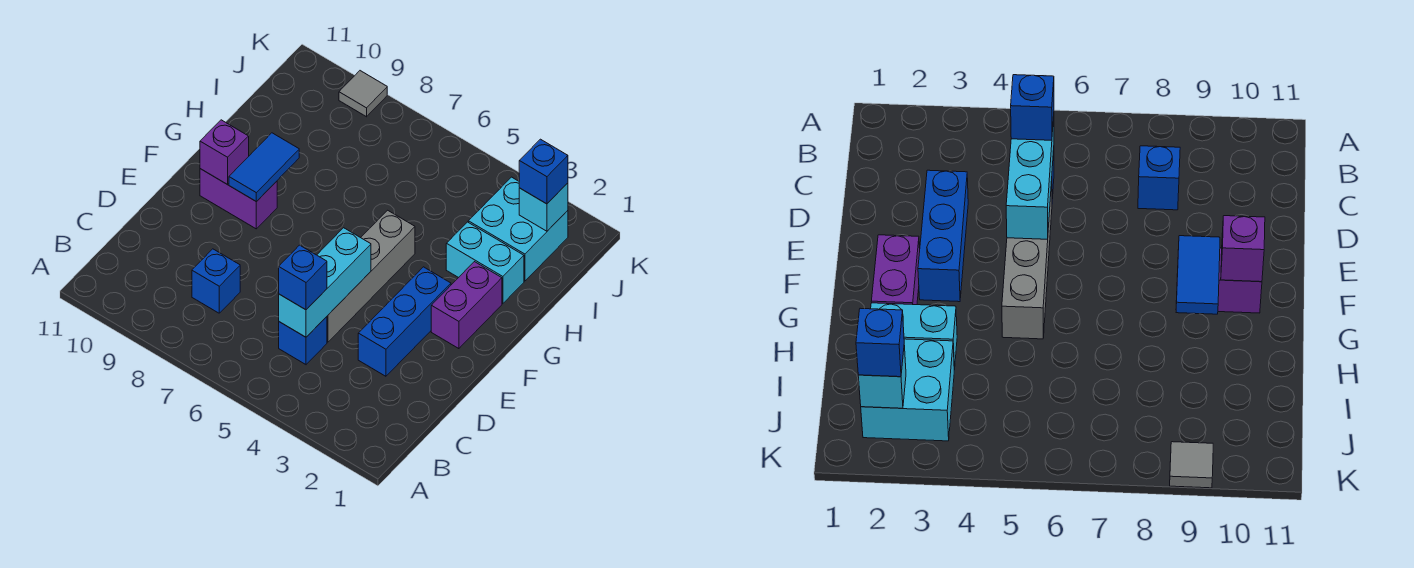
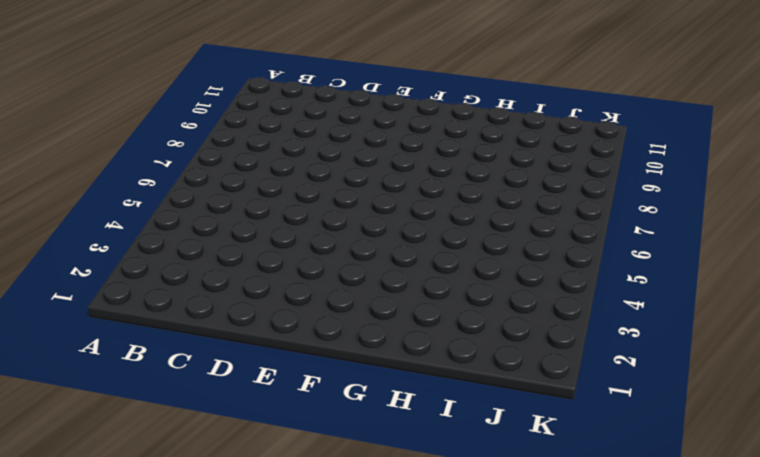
none -> blue 1x1 brick [279,317,327,364]
none -> blue 1x1 brick [192,249,240,313]
none -> blue 1x3 brick [358,267,451,376]

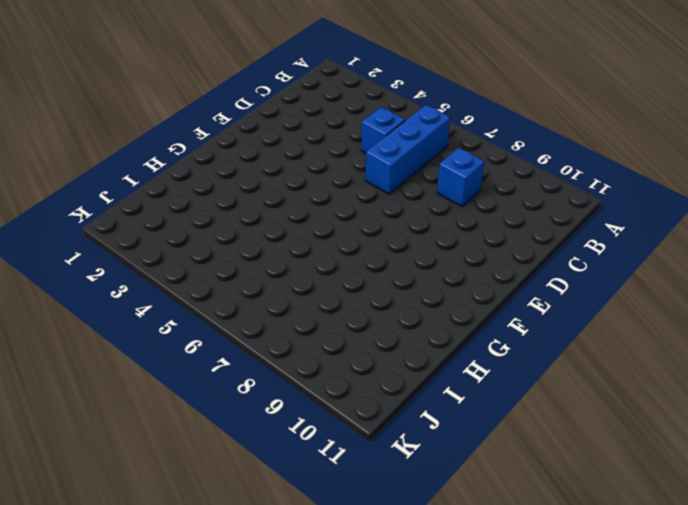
blue 1x3 brick [365,105,450,194] -> blue 1x3 brick moved to [358,267,451,376]
none -> grey 1x4 brick [327,210,415,342]
none -> purple 1x2 brick [431,262,502,349]
none -> purple 1x2 brick [200,169,277,229]

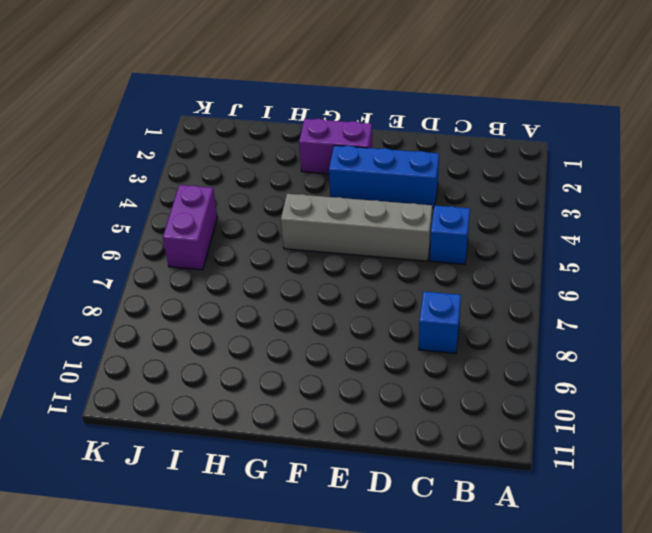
purple 1x2 brick [163,185,218,270] -> purple 1x2 brick moved to [200,169,277,229]
none -> cyan 1x2 brick [446,222,524,304]
none -> cyan 2x2 brick [468,177,568,281]
none -> grey 1x1 tile [339,71,387,117]

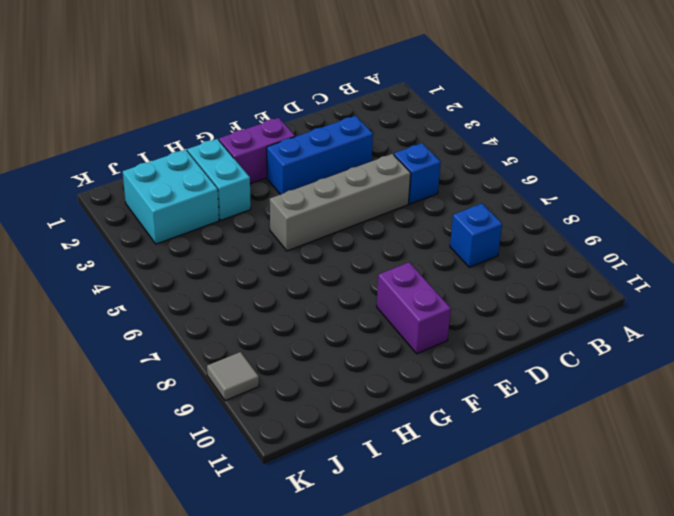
none -> cyan 1x3 brick [279,228,371,337]
none -> blue 1x2 tile [229,133,299,202]
none -> purple 1x1 brick [200,120,249,185]

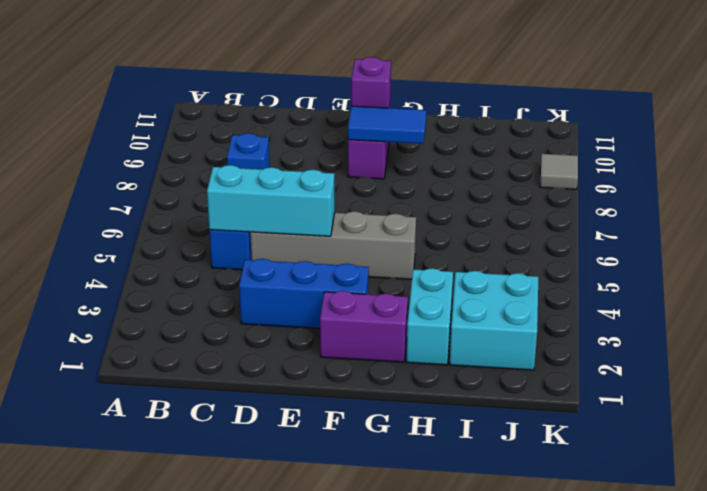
none -> cyan 1x1 brick [519,183,568,231]
none -> blue 1x1 brick [279,245,327,310]
none -> blue 1x1 brick [519,139,568,204]

